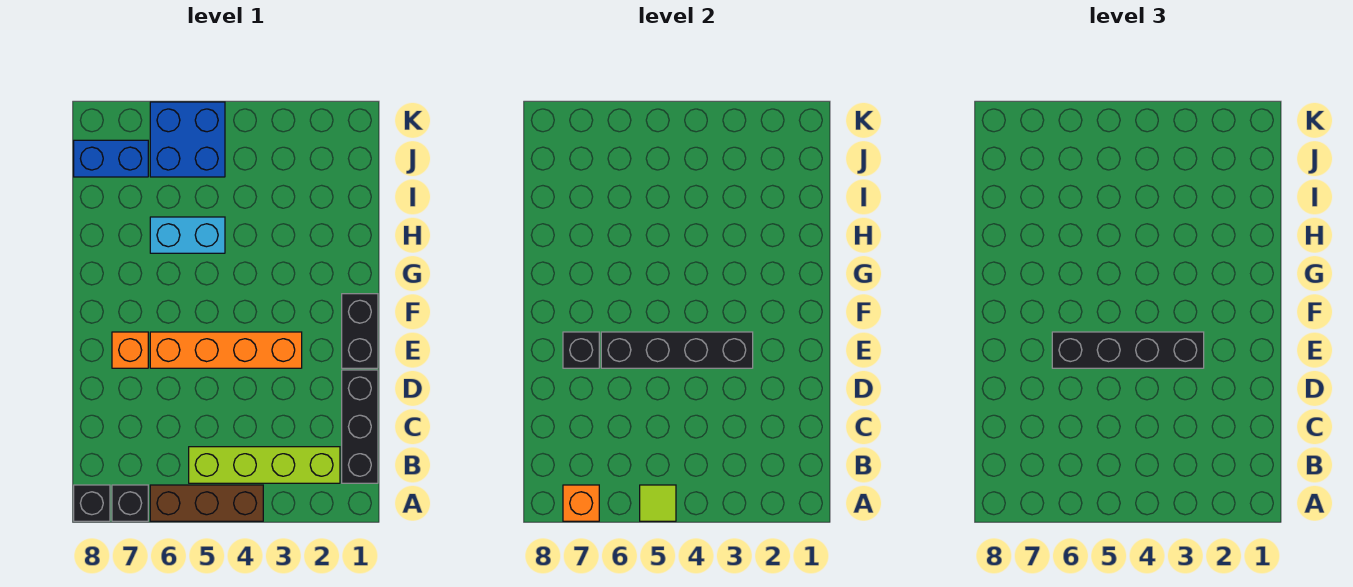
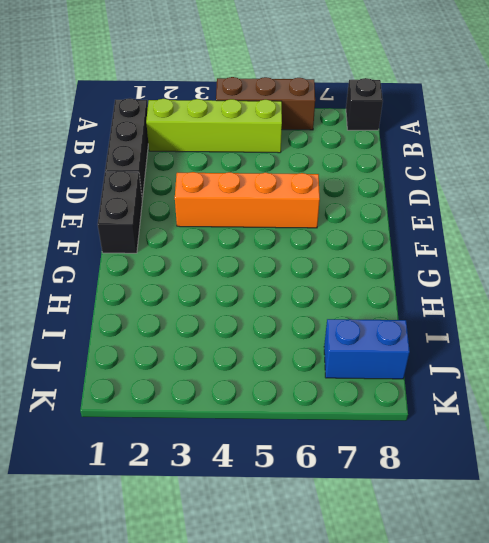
none -> black 1x1 brick [112,485,148,521]
none -> orange 1x1 brick [112,332,148,368]
none -> cyan 1x2 brick [150,217,225,253]

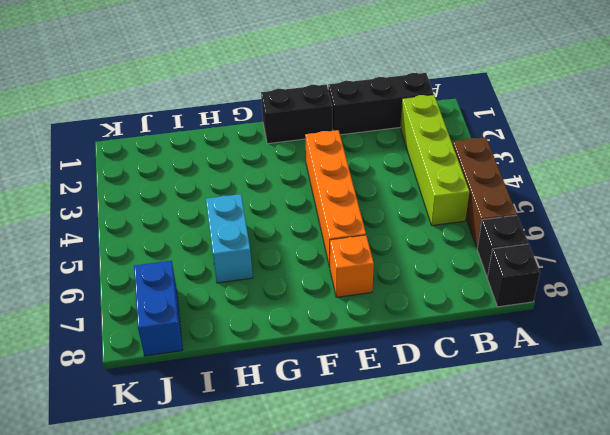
none -> blue 2x2 brick [150,102,225,177]
none -> lime 1x1 tile [640,485,676,521]
none -> orange 1x1 brick [563,485,599,521]

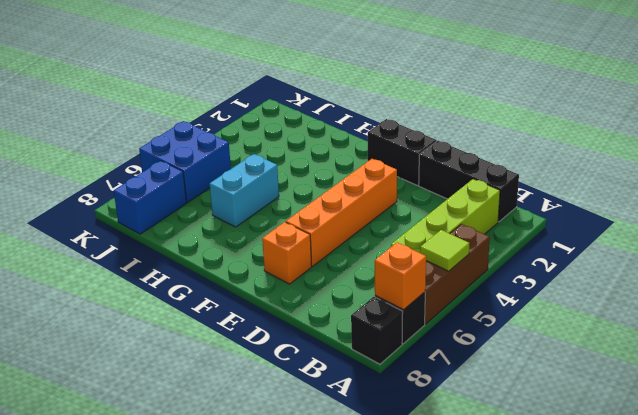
none -> black 1x4 brick [601,332,753,368]
none -> black 1x1 brick [563,332,599,368]
none -> black 1x4 brick [1052,332,1204,368]

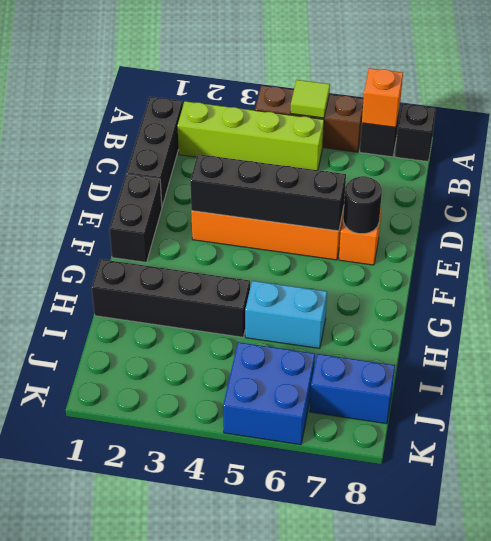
black 1x1 round brick [343,176,382,234] -> black 1x1 brick [563,332,599,368]
black 1x4 brick [92,259,250,337] -> black 1x4 brick moved to [1052,332,1204,368]

